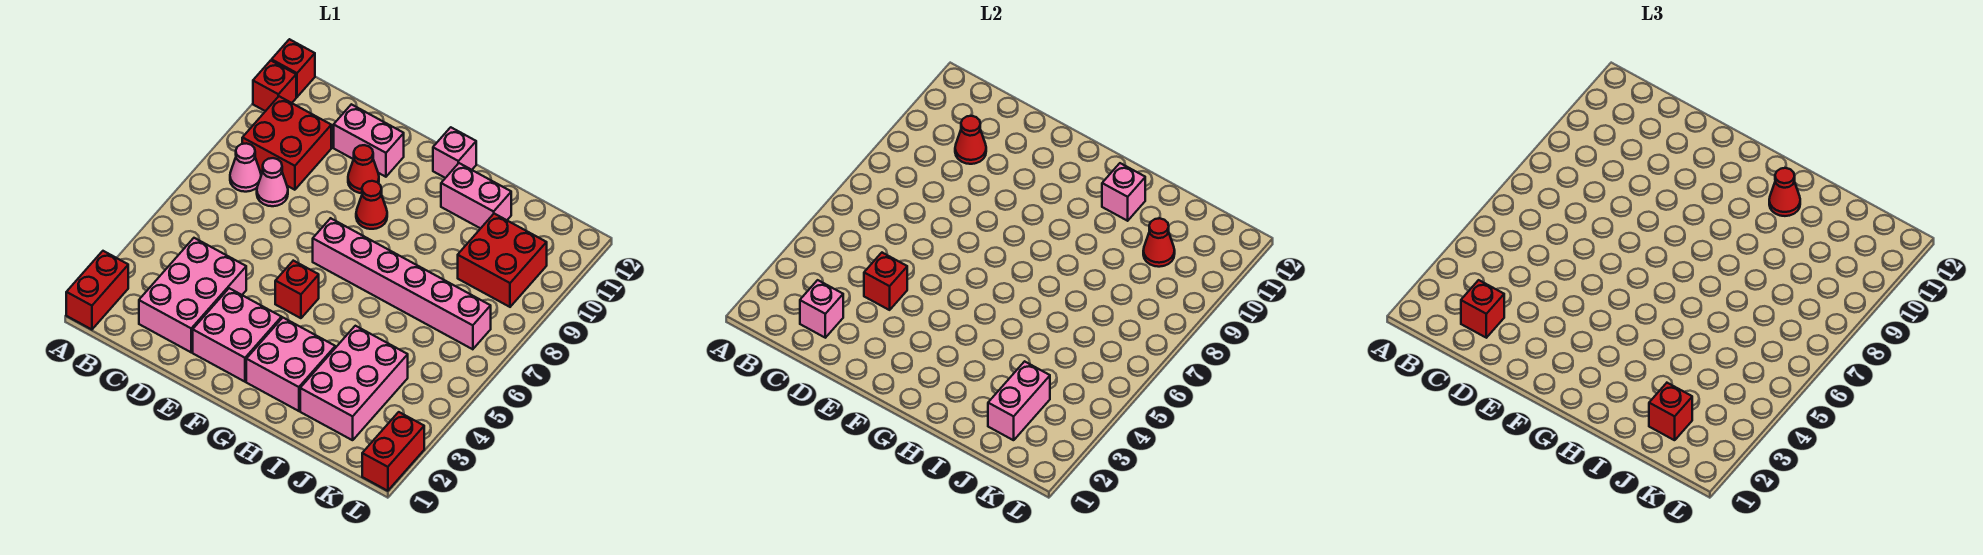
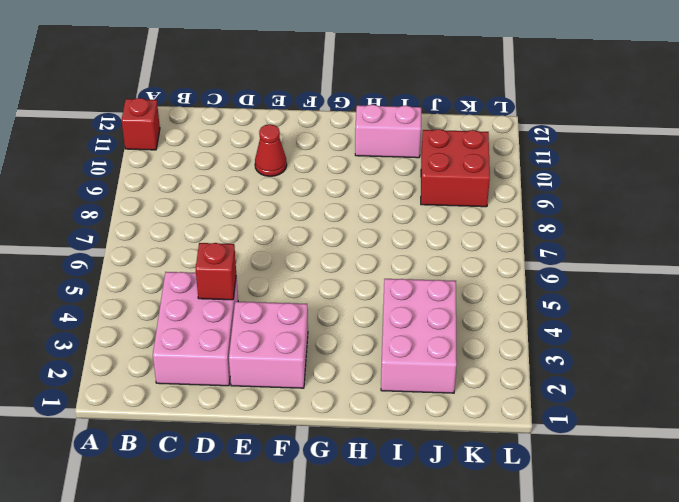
none -> red 1x2 brick [66,251,128,330]
none -> red 1x1 brick [272,39,315,97]
none -> pink 1x1 cone [230,143,261,192]

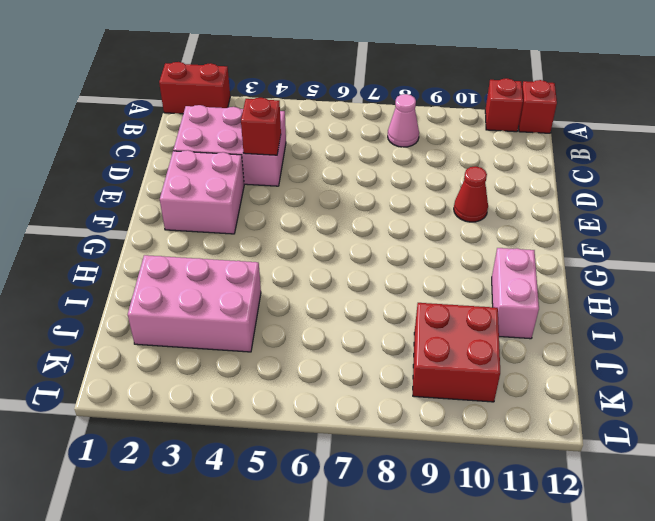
none -> red 2x2 brick [242,96,331,190]
none -> pink 1x1 cone [257,158,288,206]
none -> pink 1x2 brick [334,104,404,177]

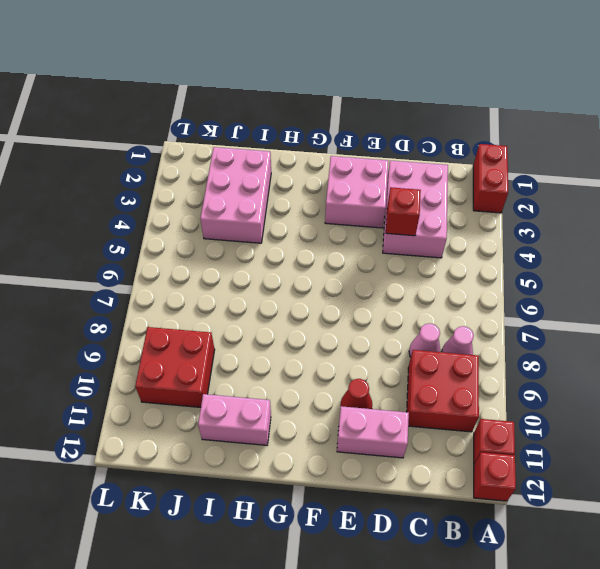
none -> red 1x1 brick [275,261,319,318]
none -> pink 1x6 brick [313,218,491,349]
none -> red 1x1 cone [356,181,387,229]

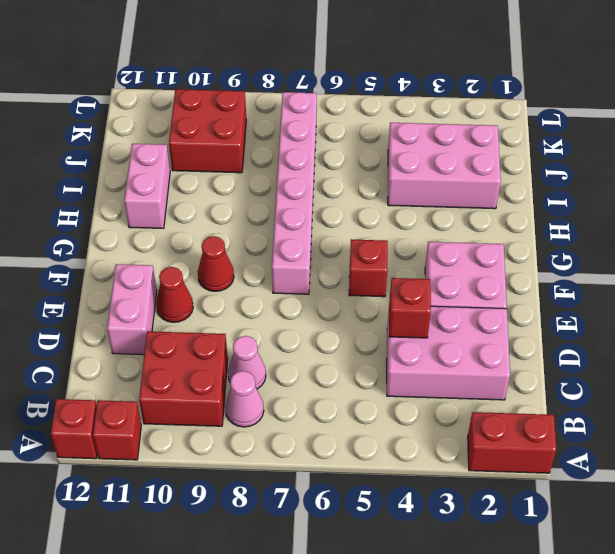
none -> pink 2x2 brick [246,318,335,411]
none -> pink 1x1 brick [433,127,476,178]
none -> red 1x2 brick [362,412,424,491]

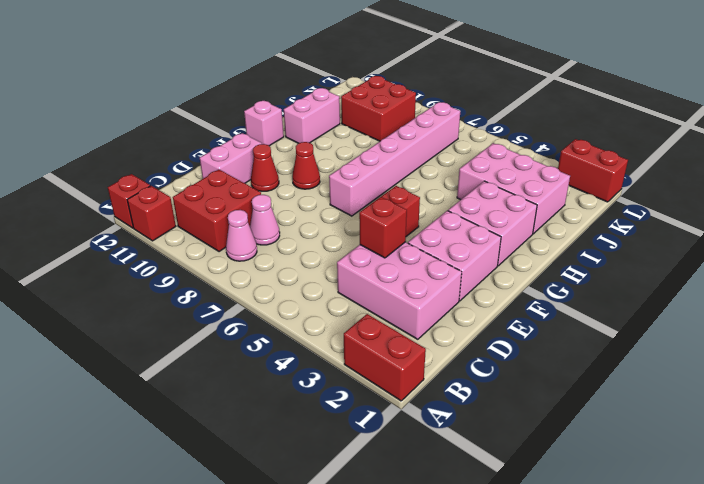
none -> pink 1x1 brick [800,280,843,338]
none -> red 1x1 cone [955,116,986,164]
none -> pink 1x1 brick [1102,163,1145,221]

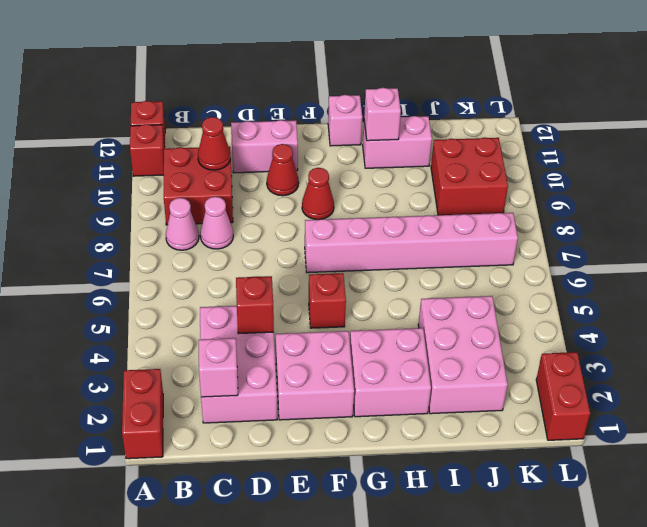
none -> pink 1x2 brick [988,361,1050,440]
none -> red 1x1 cone [1143,218,1175,267]
none -> red 1x1 brick [1461,280,1504,338]

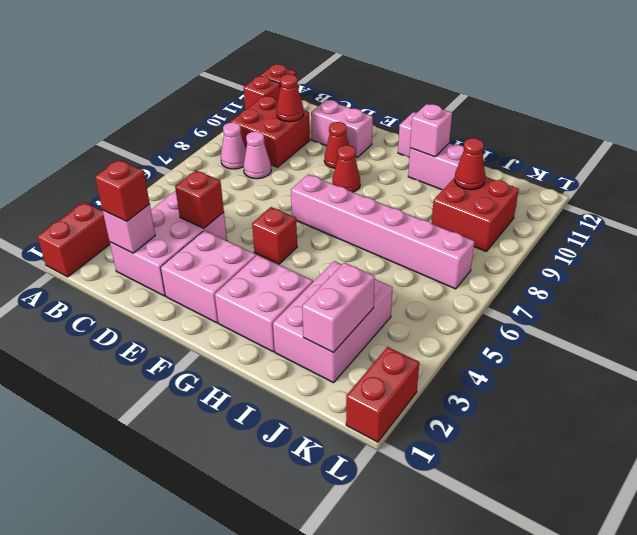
none -> red 1x1 cone [1769,168,1800,216]
none -> red 1x1 brick [1649,383,1692,440]

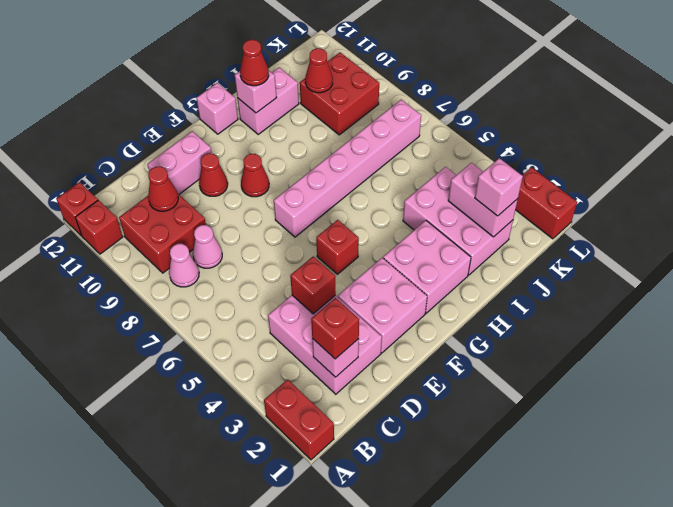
pink 1x1 brick [475,158,523,216] -> red 1x1 brick [1649,383,1692,440]

